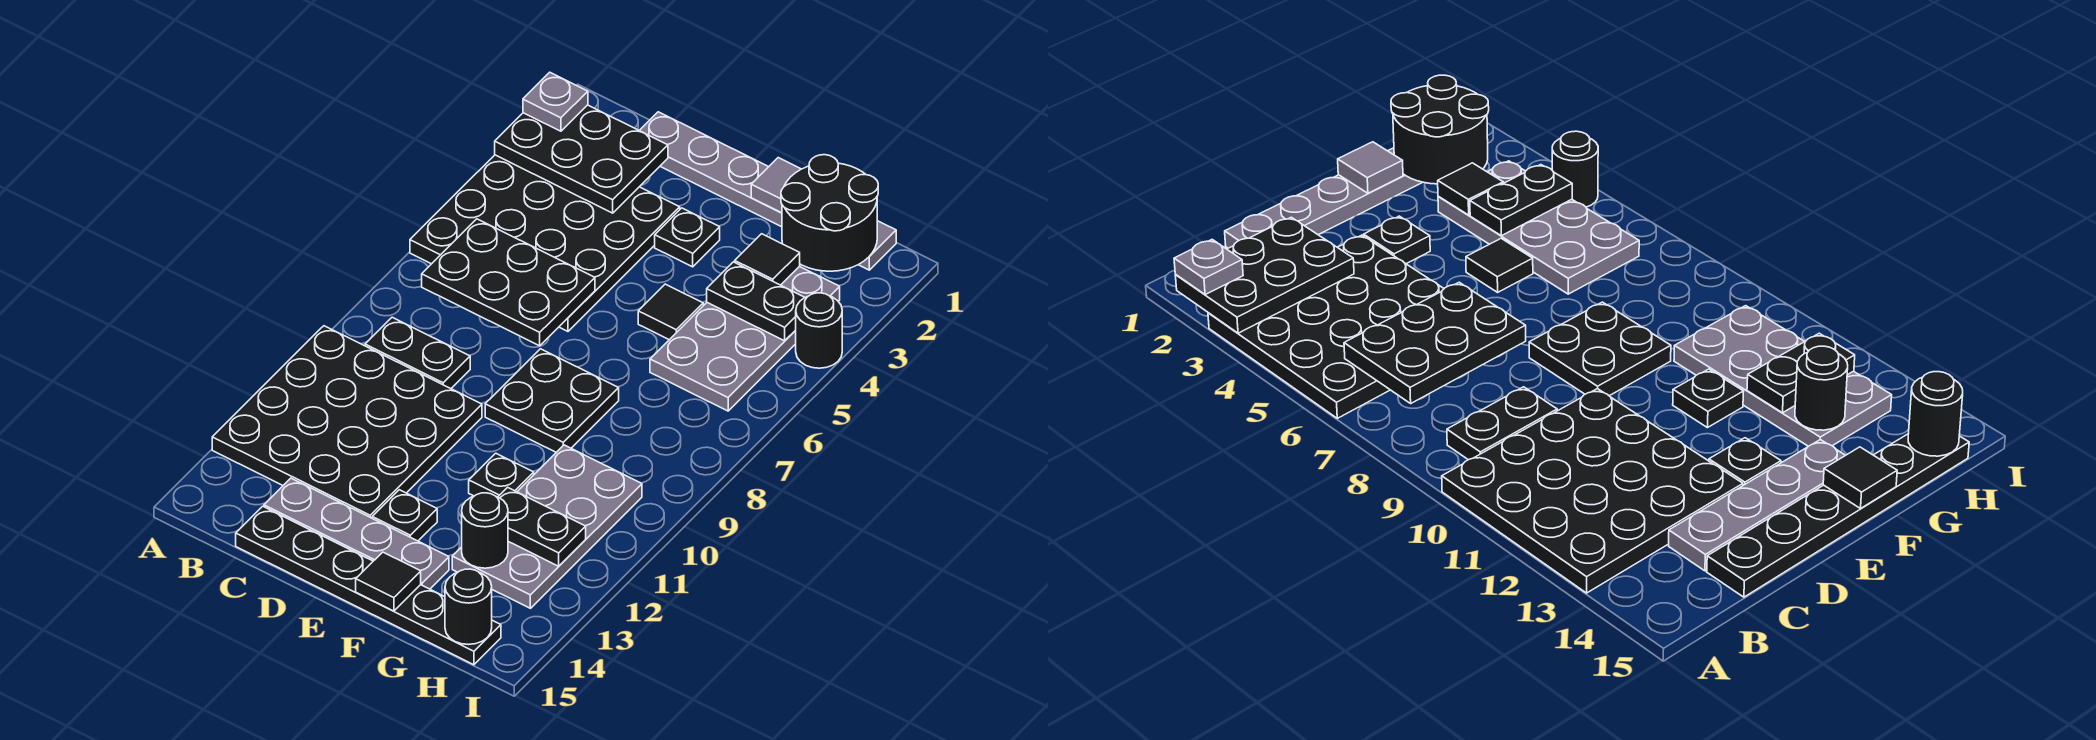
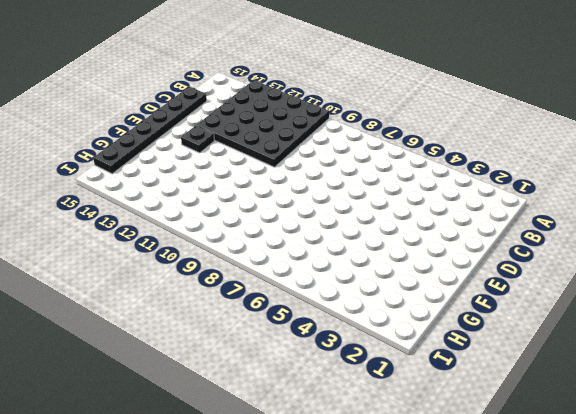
none -> black 4x4 plate [410,155,680,331]
none -> black 1x2 plate [365,317,470,388]
none -> grey 1x6 plate [639,112,896,270]

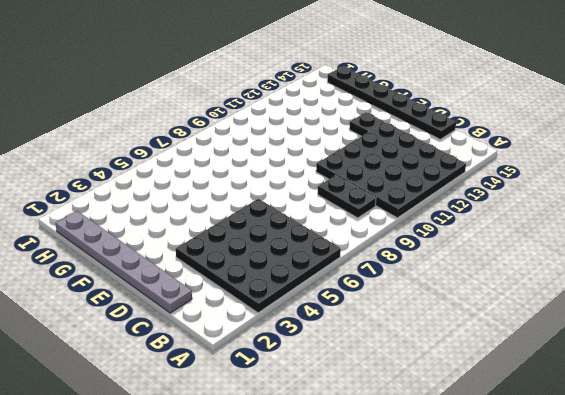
none -> grey 1x4 plate [264,478,449,589]
none -> black 1x1 plate [655,208,720,267]
none -> black 2x2 plate [485,349,619,452]

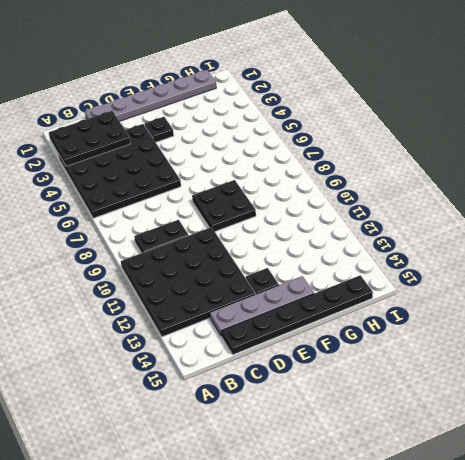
none -> black 1x1 tile [638,284,703,340]
none -> black 1x1 plate [469,453,534,497]
none -> grey 2x4 plate [650,266,840,411]

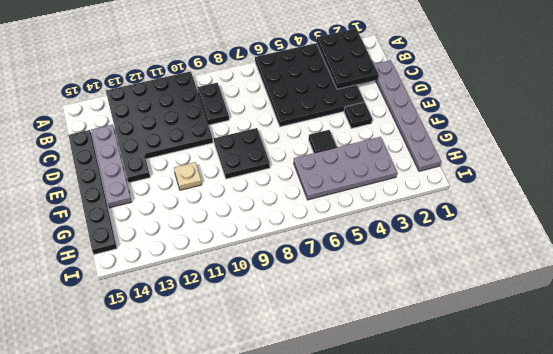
tan 1x1 plate [174,162,202,190] -> black 1x1 plate [469,453,534,497]
none -> grey 2x4 plate [452,445,642,608]
none -> black 1x1 round brick [795,293,842,368]
none -> black 2x3 plate [422,219,595,346]

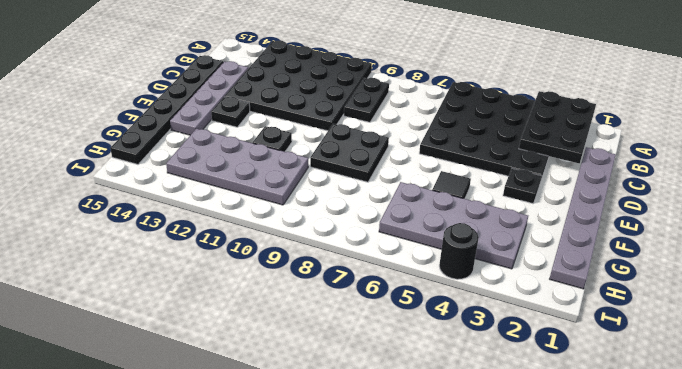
none -> black 2x3 plate [422,219,595,346]
none -> grey 1x1 tile [751,158,801,213]
none -> black 1x1 tile [356,552,421,611]

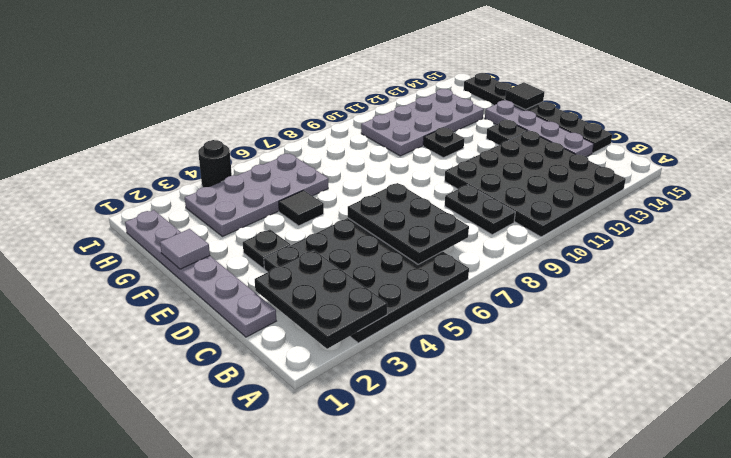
none -> black 2x2 plate [485,349,619,452]
none -> black 2x2 round brick [781,155,878,271]
none -> black 1x1 tile [735,234,800,285]

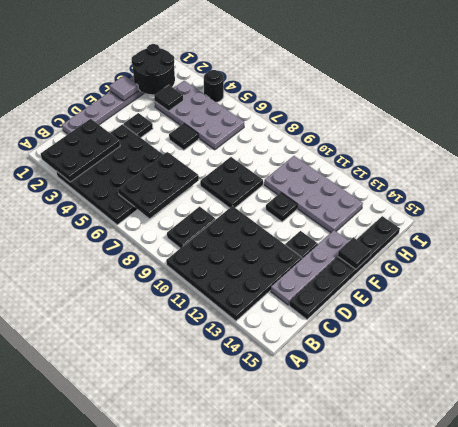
none -> black 1x2 plate [707,262,805,341]
none -> black 1x2 plate [498,487,586,566]
none -> black 1x1 round brick [462,493,508,568]

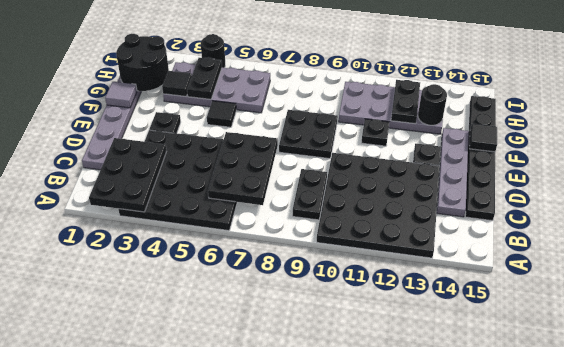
none -> black 1x1 round brick [445,569,492,645]
none -> grey 1x1 plate [523,72,588,131]

